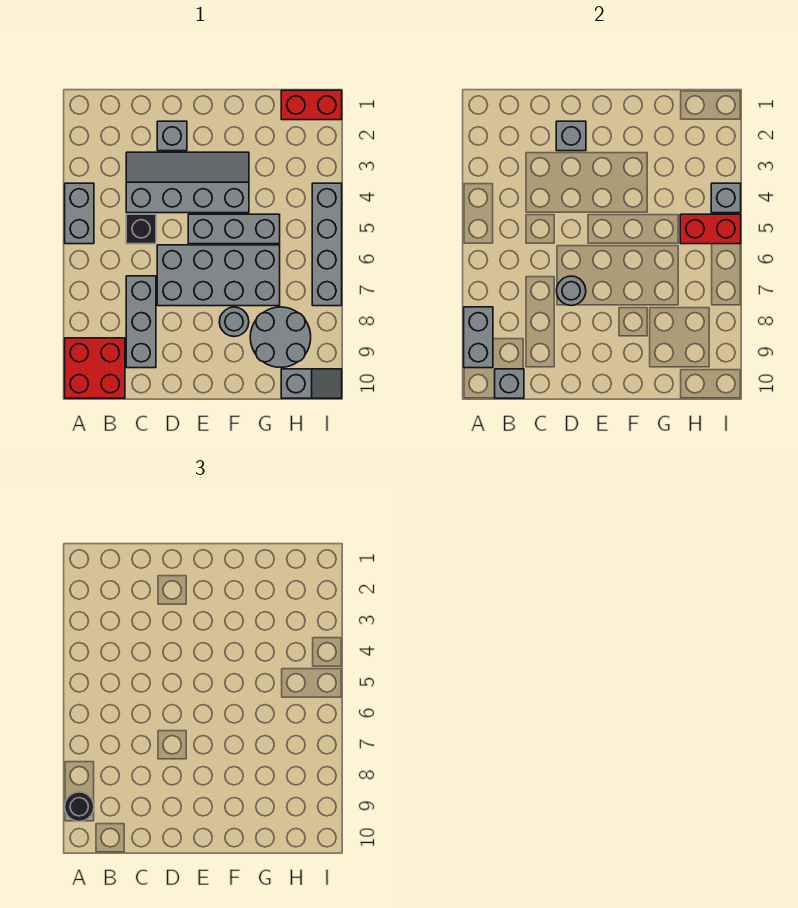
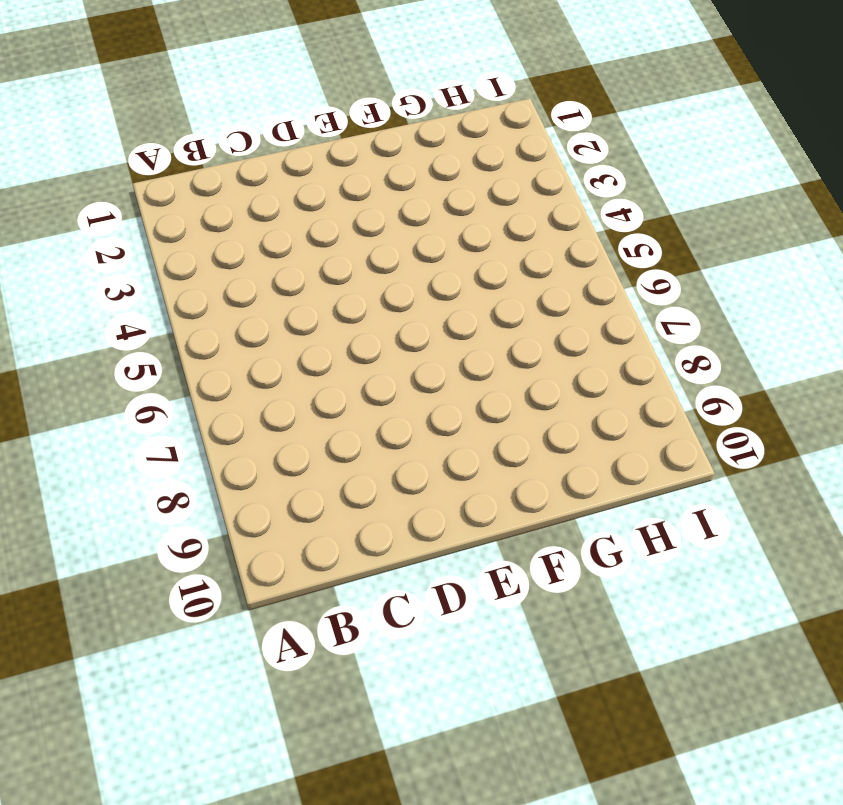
none -> grey 1x2 brick [65,183,94,244]
none -> red 2x2 brick [65,338,125,398]
none -> grey 2x4 slope [126,152,249,213]

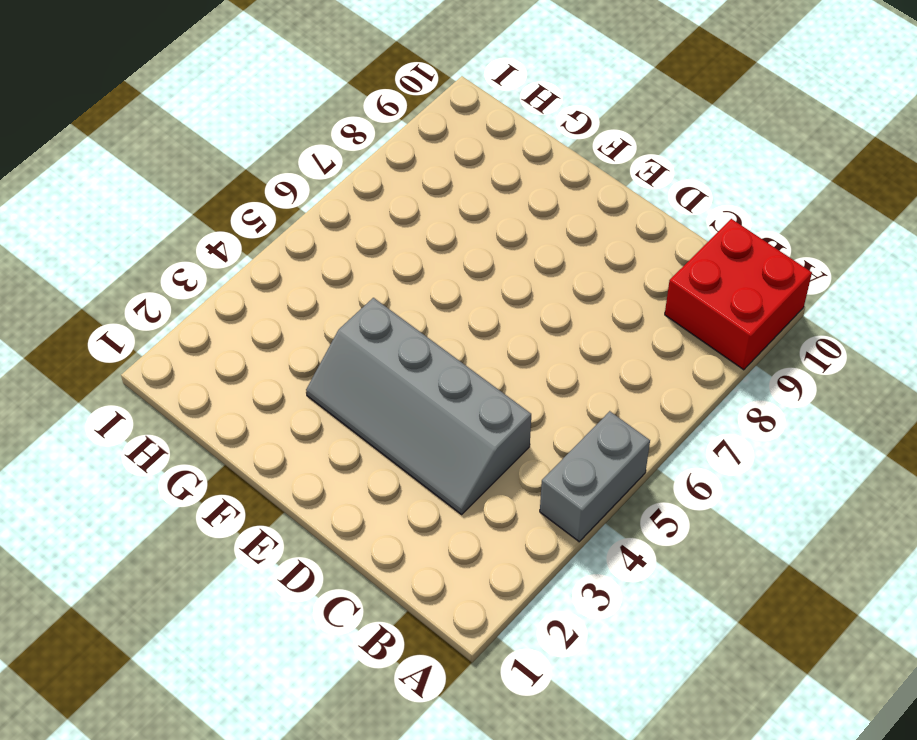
none -> black 1x1 brick [126,214,156,244]
none -> grey 1x3 brick [126,276,156,368]
none -> grey 1x1 brick [157,121,187,151]

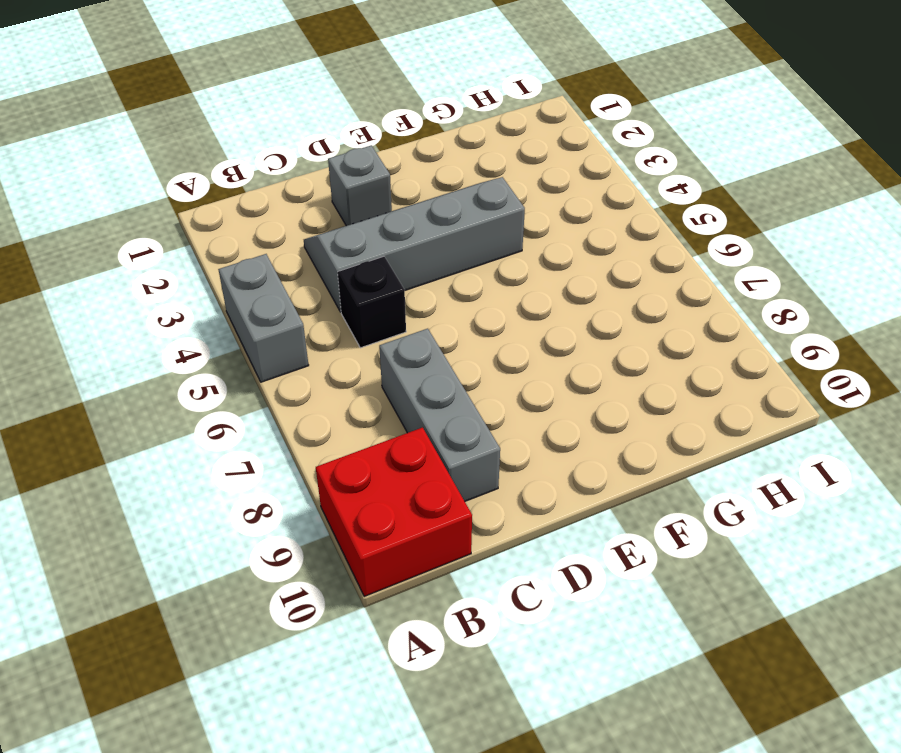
none -> grey 2x4 brick [157,245,280,306]
none -> grey 1x3 brick [188,214,280,244]
none -> grey 1x1 round brick [219,307,249,336]

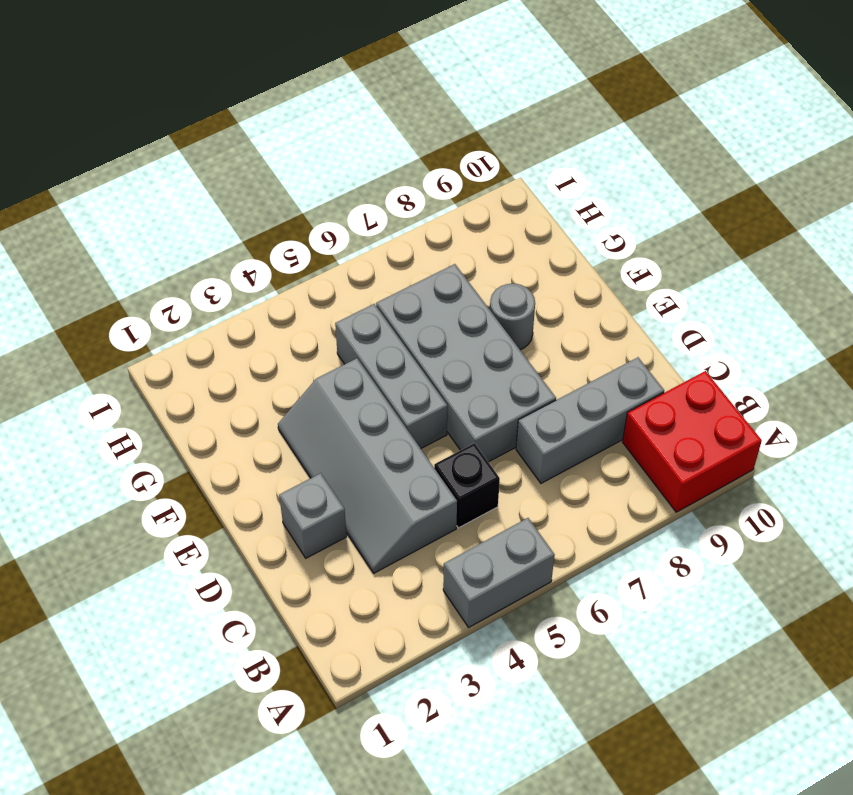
none -> grey 2x2 round brick [250,307,311,367]
none -> red 1x2 brick [281,90,342,120]
none -> grey 1x2 slope [281,369,342,398]

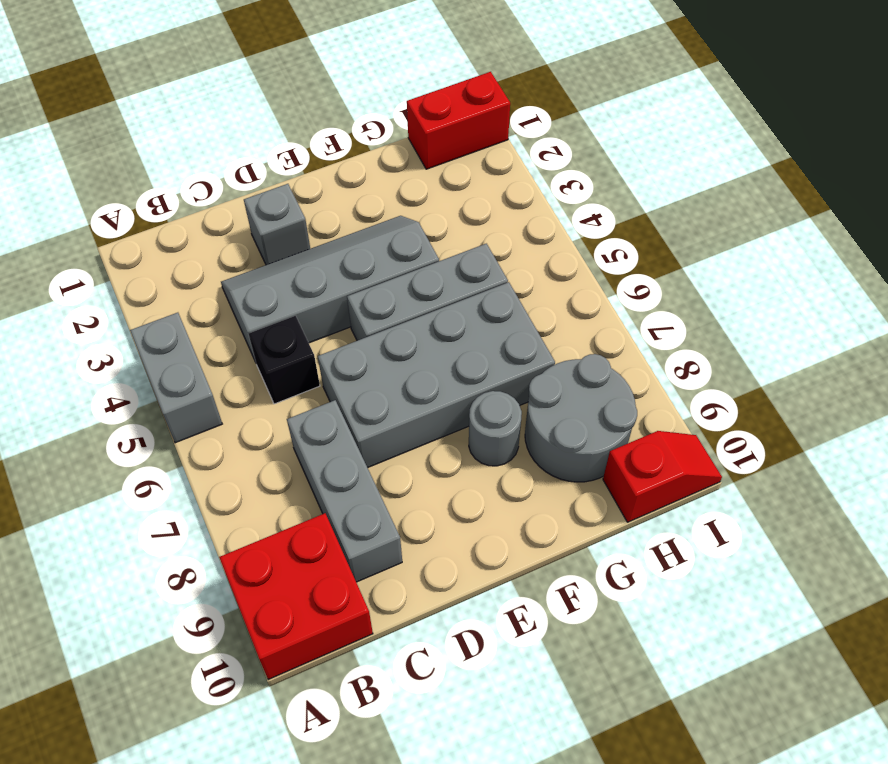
red 1x2 slope [603,431,722,522] -> grey 1x2 slope [281,369,342,398]
none -> grey 1x4 brick [312,183,342,306]
none -> grey 1x2 brick [464,307,493,368]
none -> grey 1x1 brick [495,369,524,398]

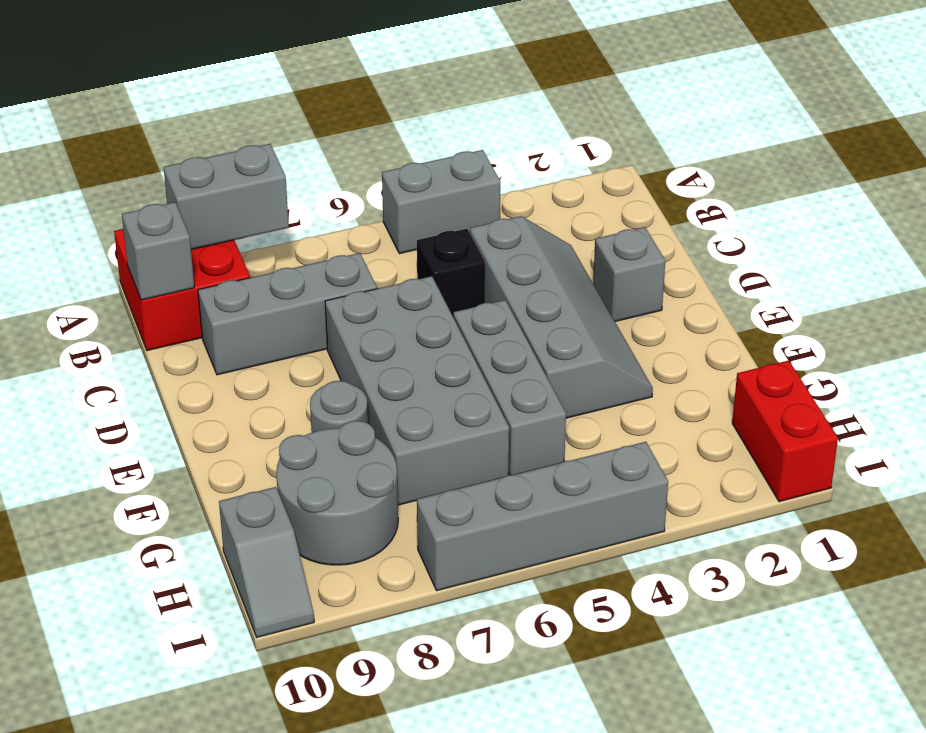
none -> grey 1x1 brick [556,121,586,151]
none -> grey 1x1 round brick [557,276,586,306]
none -> red 1x2 brick [680,214,741,244]

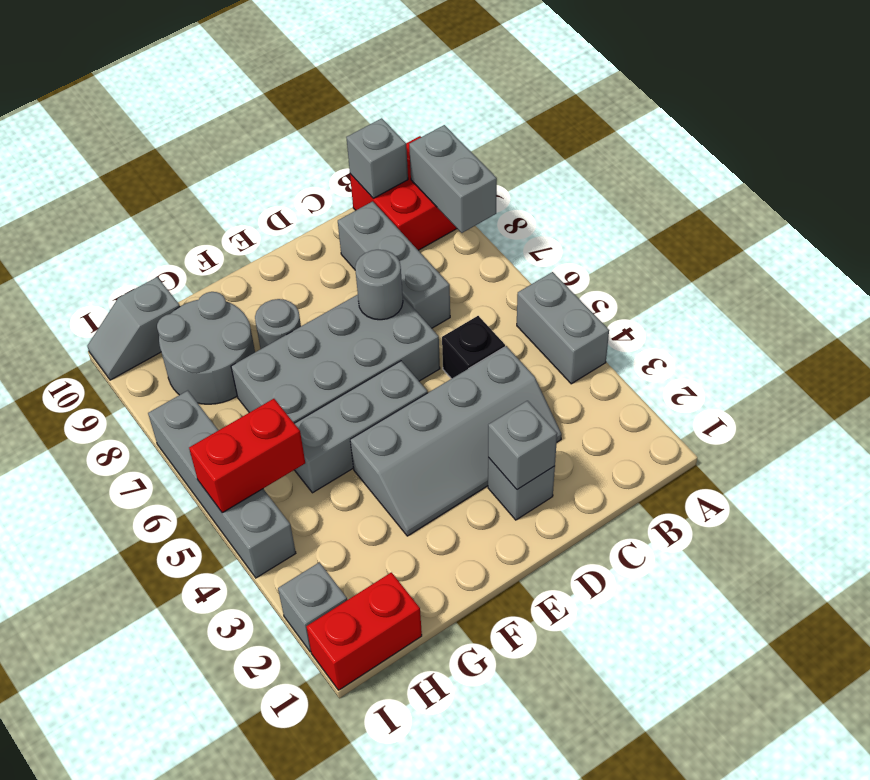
grey 1x1 brick [278,562,347,652] -> grey 1x1 brick moved to [711,183,741,213]
none -> black 1x1 round brick [65,792,94,821]

